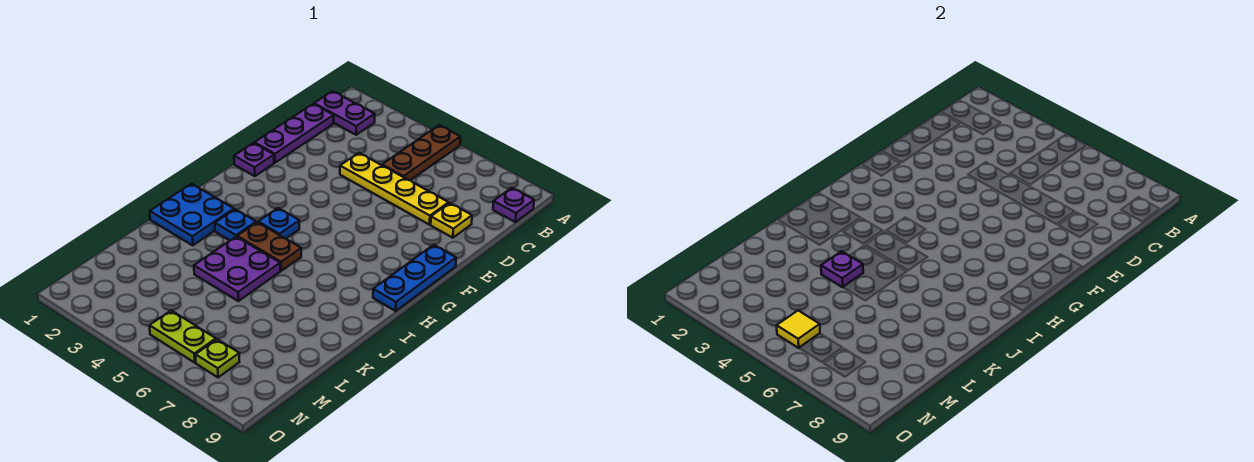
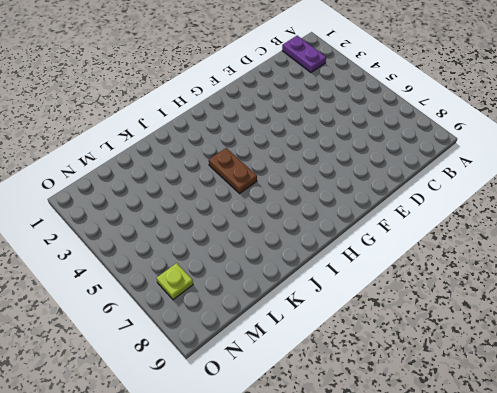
none -> brown 1x3 plate [382,125,460,180]
none -> purple 1x1 plate [493,188,534,222]
none -> purple 1x3 plate [254,104,334,163]

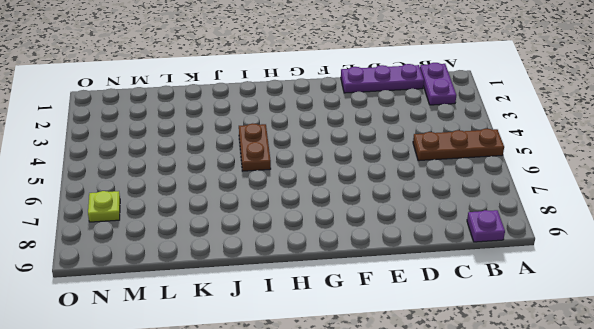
none -> yellow 1x4 plate [340,153,449,225]
none -> yellow 1x1 plate [431,203,472,238]
none -> purple 1x1 plate [234,143,274,176]

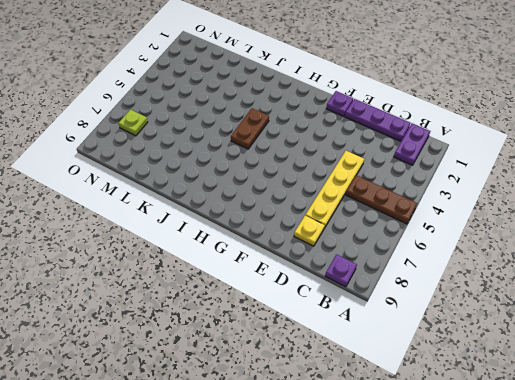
none -> blue 1x3 plate [373,245,456,311]
none -> blue 1x1 plate [258,208,299,239]
none -> blue 2x2 plate [150,184,234,245]

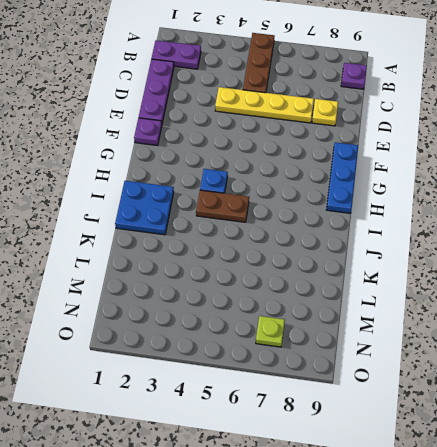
none -> blue 1x1 plate [215,209,256,240]
none -> purple 2x2 plate [194,237,280,301]
none -> lime 1x2 plate [150,311,216,363]

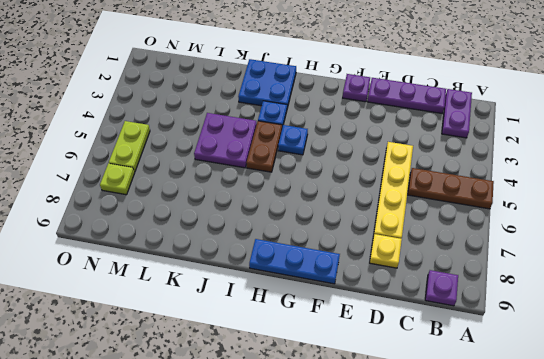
none -> purple 1x1 plate [821,251,863,287]
none -> yellow 1x1 tile [777,311,820,348]

